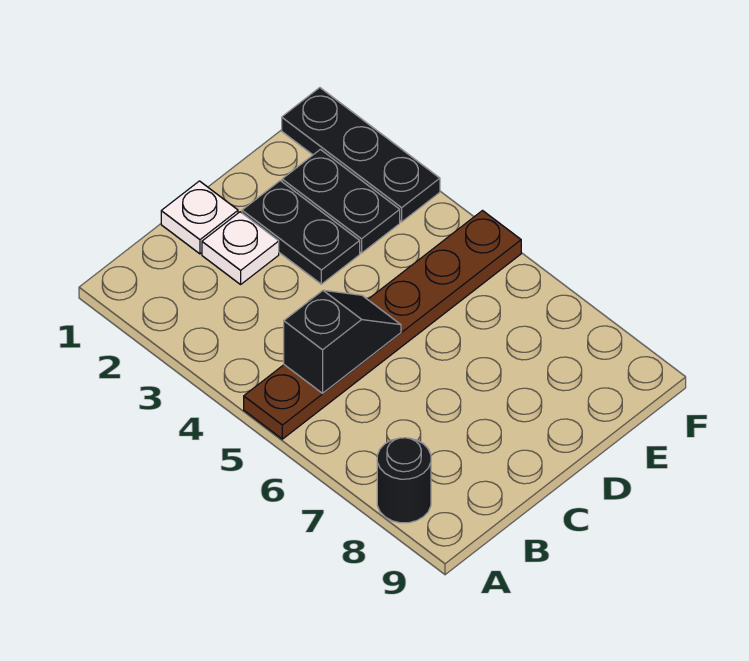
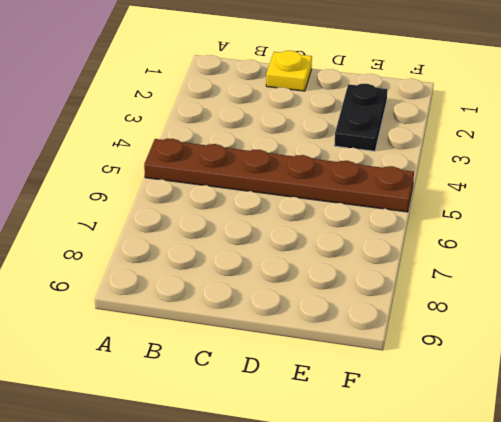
yellow 1x1 plate [266,51,312,91] -> white 1x1 plate [161,181,238,254]
none -> black 1x1 round brick [377,438,431,523]
none -> white 1x1 plate [202,212,279,284]

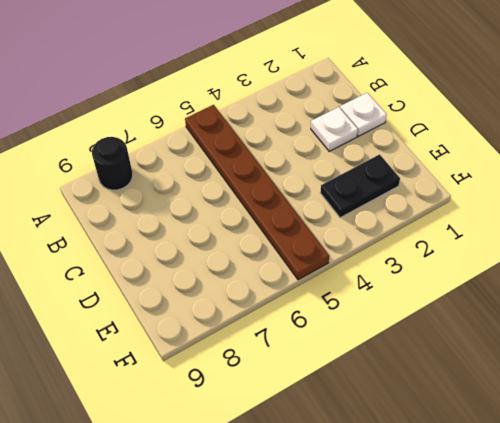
none -> black 1x2 plate [242,181,360,284]
none -> black 1x3 plate [282,88,440,222]

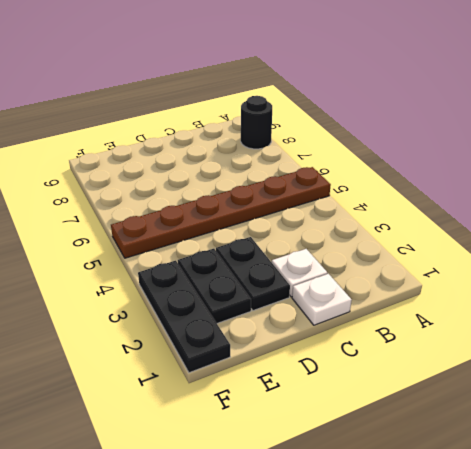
none -> black 1x2 slope [284,290,401,393]

